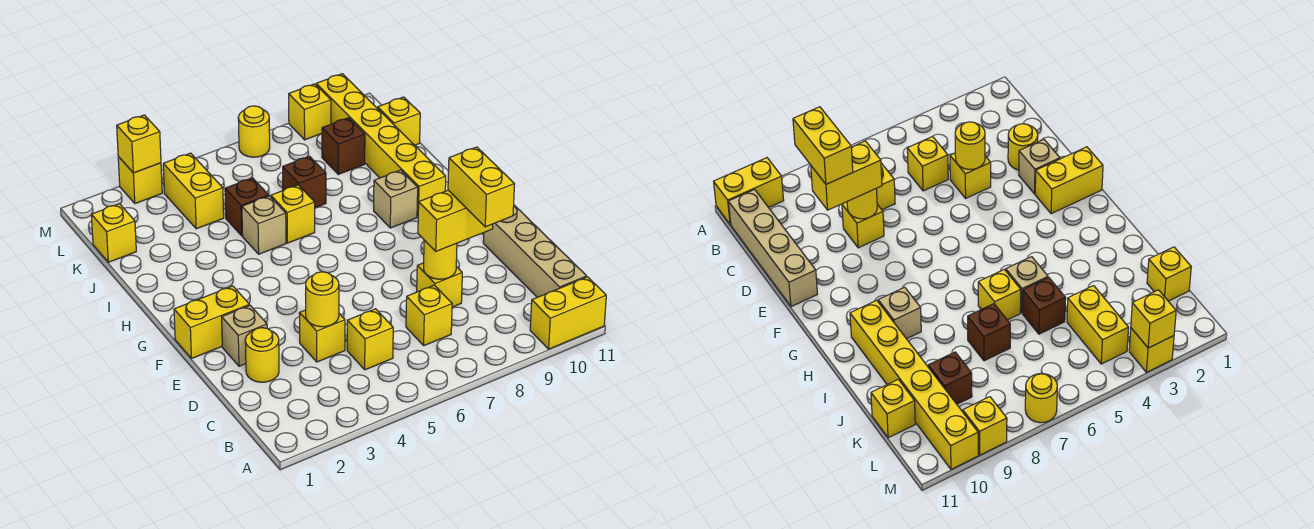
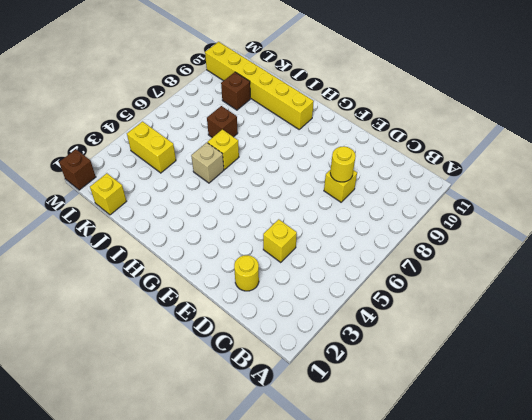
brown 1x1 brick [59,149,96,190] -> brown 1x1 brick moved to [225,178,269,236]
none -> yellow 1x2 brick [530,277,606,349]
none -> tan 1x4 brick [483,205,587,297]
none -> yellow 1x1 brick [347,309,393,370]

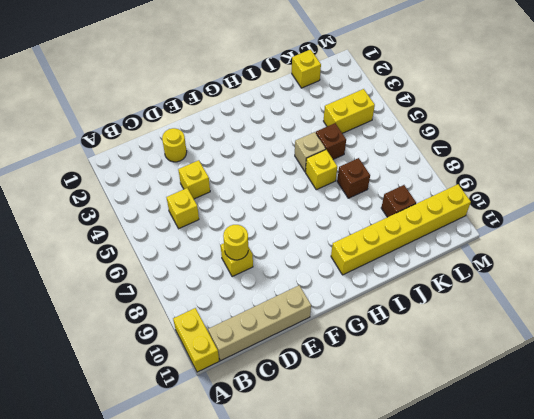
none -> yellow 1x1 brick [406,285,452,345]
none -> tan 1x1 brick [222,305,267,366]
none -> yellow 1x2 brick [174,286,249,359]

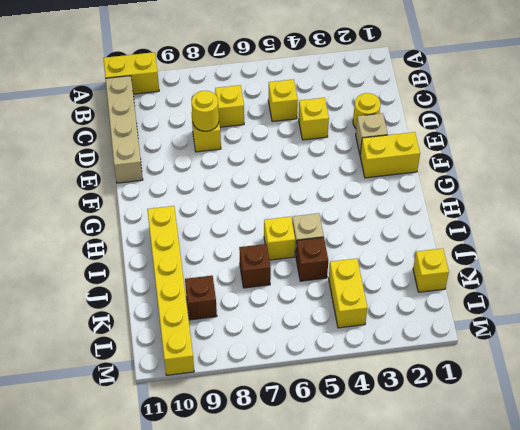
none -> tan 1x1 brick [374,170,418,228]
none -> yellow 1x1 brick [378,97,420,145]
none -> yellow 1x1 brick [118,157,162,204]

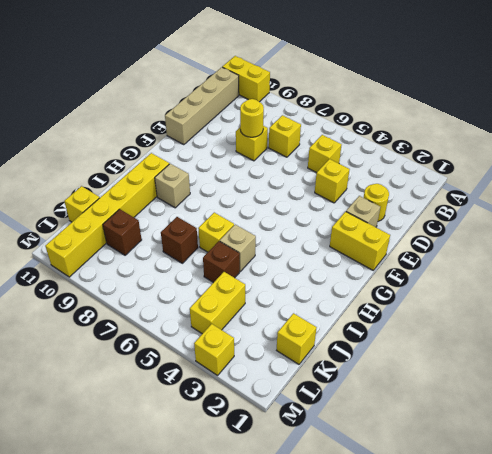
none -> yellow 1x1 round brick [238,106,270,157]
none -> yellow 1x1 brick [289,84,331,140]
none -> yellow 1x1 round brick [306,272,339,327]

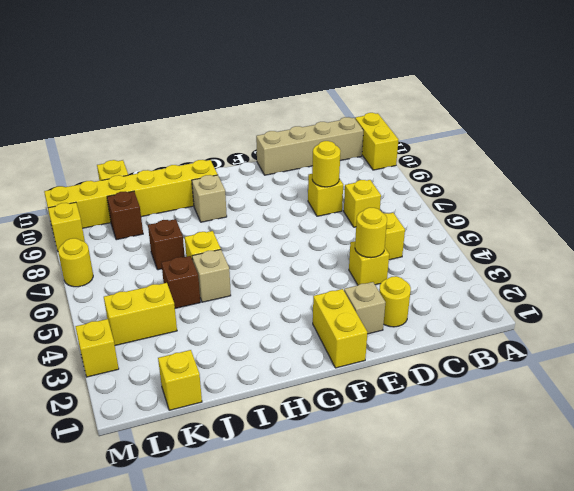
none -> yellow 1x1 brick [117,115,161,173]
none -> yellow 1x2 brick [418,190,493,251]
none -> yellow 1x2 brick [448,147,515,227]

